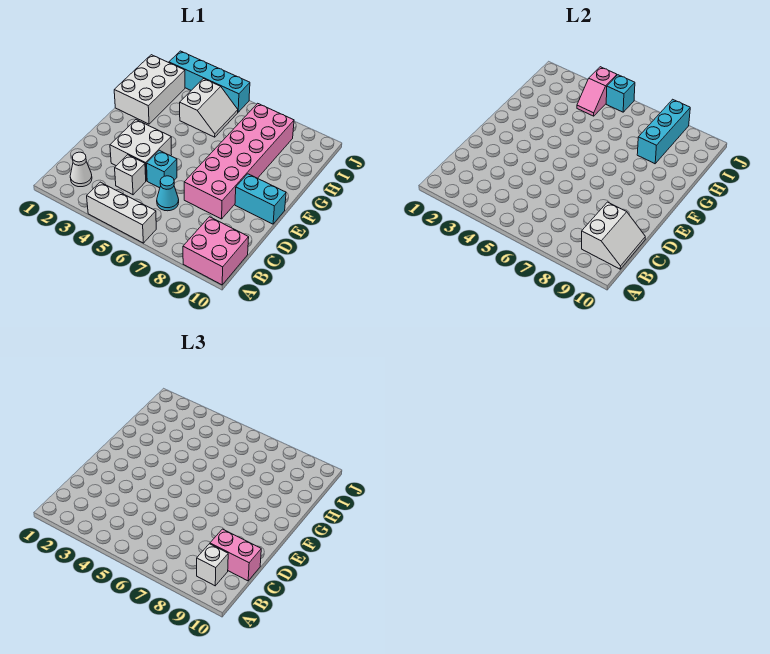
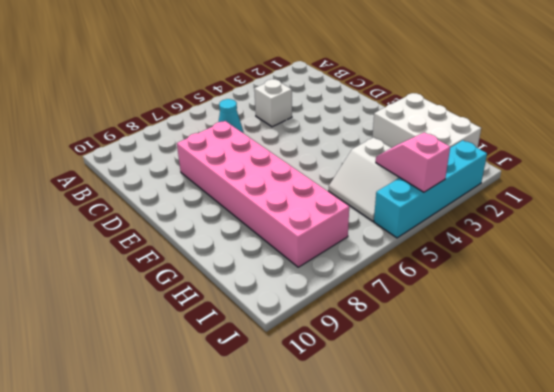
none -> white 1x3 brick [87,182,156,243]
none -> pink 2x2 brick [183,217,249,285]
none -> white 1x1 cone [70,152,92,187]

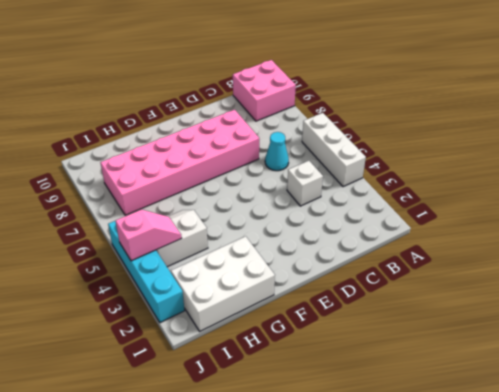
none -> white 1x1 cone [70,152,92,187]
none -> white 2x2 brick [110,120,171,181]
none -> cyan 1x1 brick [147,150,177,188]

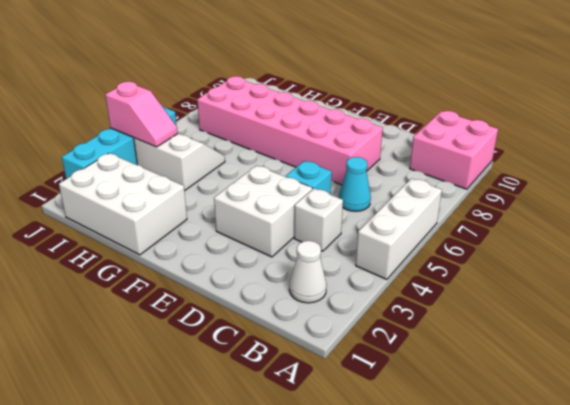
none -> cyan 1x2 brick [235,174,286,224]
none -> white 2x2 slope [582,202,645,269]
none -> cyan 1x3 brick [637,99,690,164]

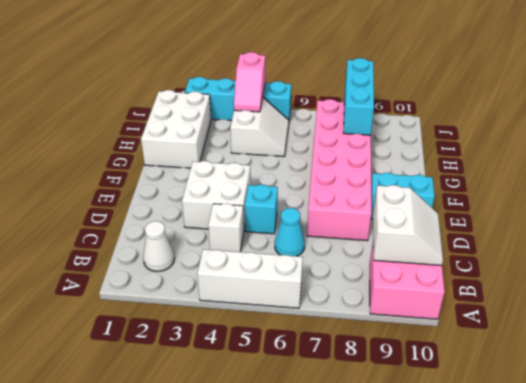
none -> cyan 1x1 brick [606,75,635,112]
none -> white 1x1 brick [197,544,228,586]
none -> pink 1x2 brick [210,529,261,581]

